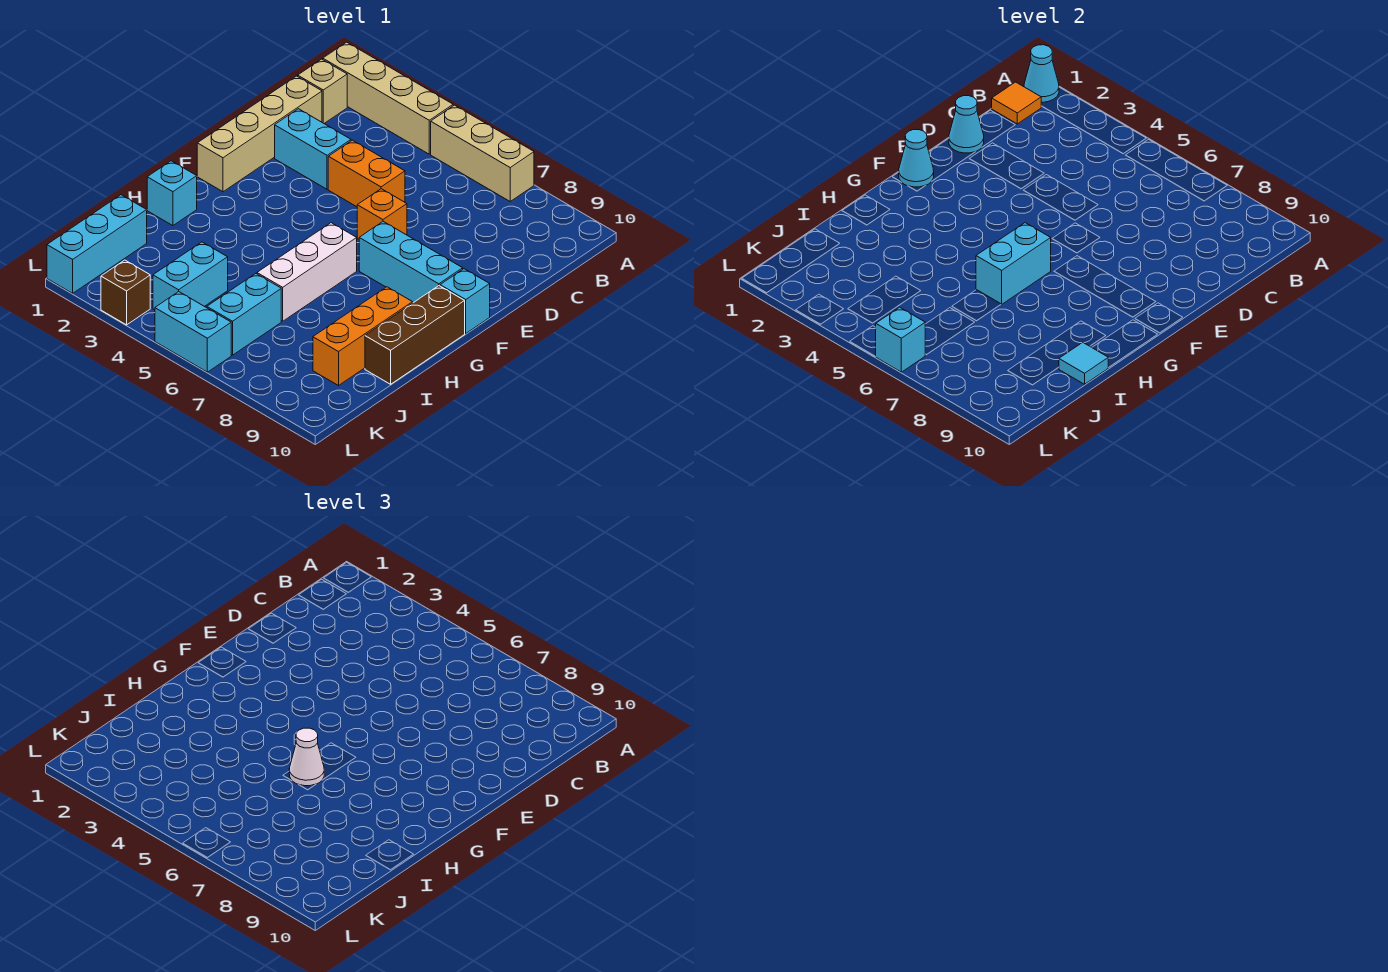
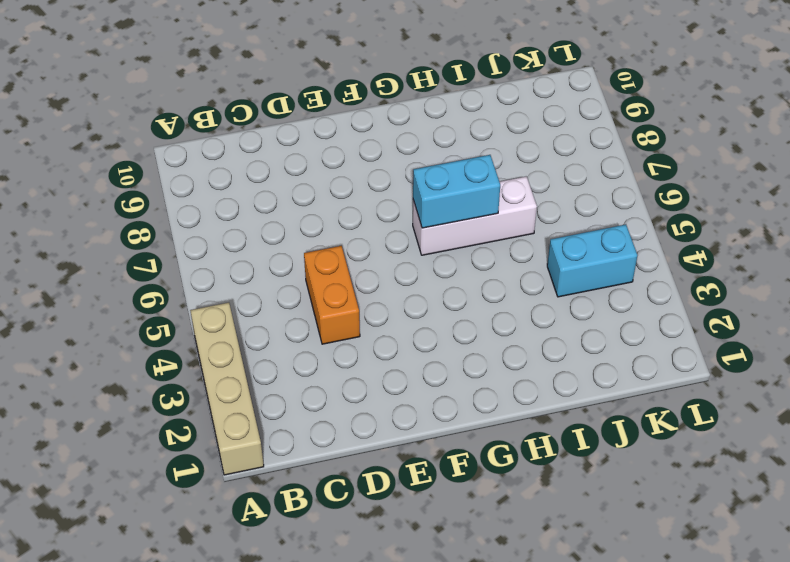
none -> tan 1x3 brick [431,105,534,201]
none -> tan 1x1 brick [298,59,347,123]
none -> tan 1x4 brick [197,76,322,192]

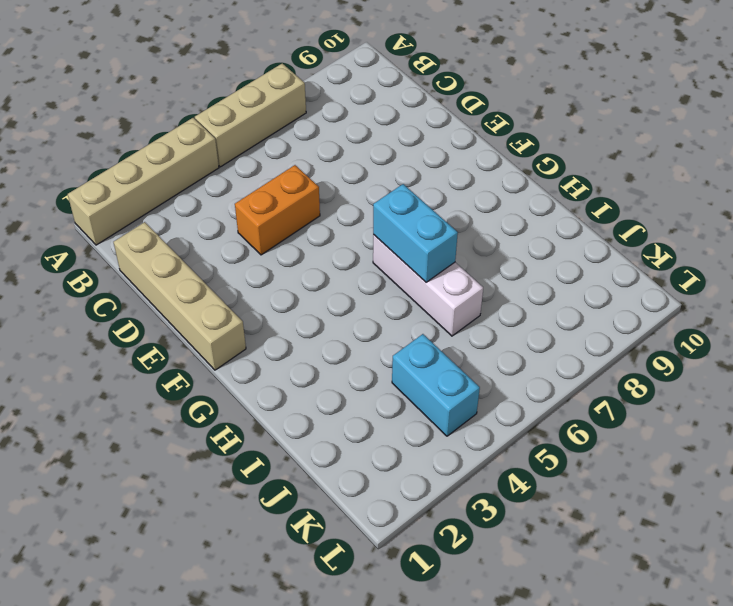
none -> tan 1x1 brick [298,59,347,123]
none -> cyan 1x2 brick [275,109,351,189]
none -> orange 1x1 brick [357,189,407,239]

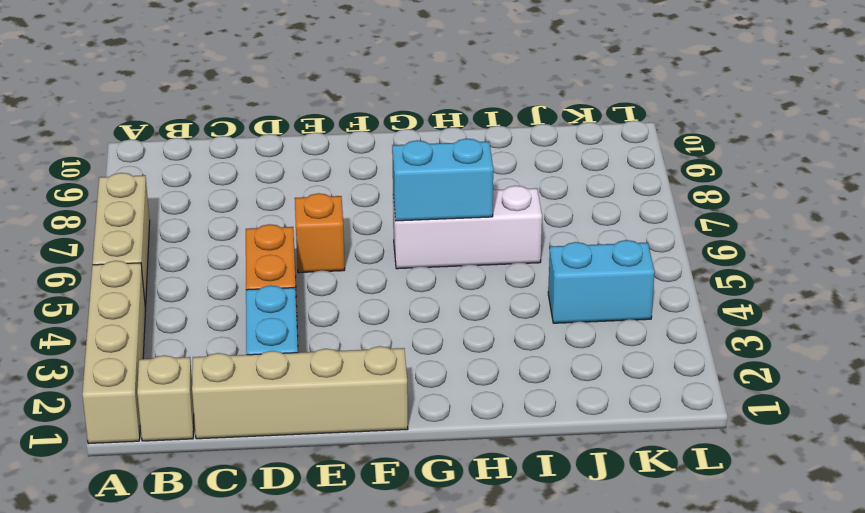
none -> cyan 1x3 brick [359,222,463,303]
none -> cyan 1x1 brick [440,269,490,333]
none -> brown 1x3 brick [365,286,465,384]

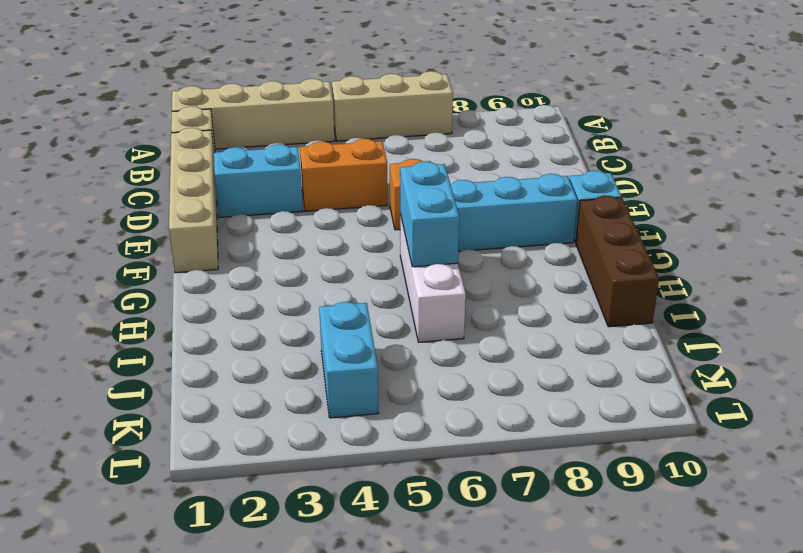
none -> cyan 1x1 brick [147,161,197,226]
none -> orange 1x3 brick [313,287,413,386]
none -> cyan 1x3 brick [47,195,147,293]

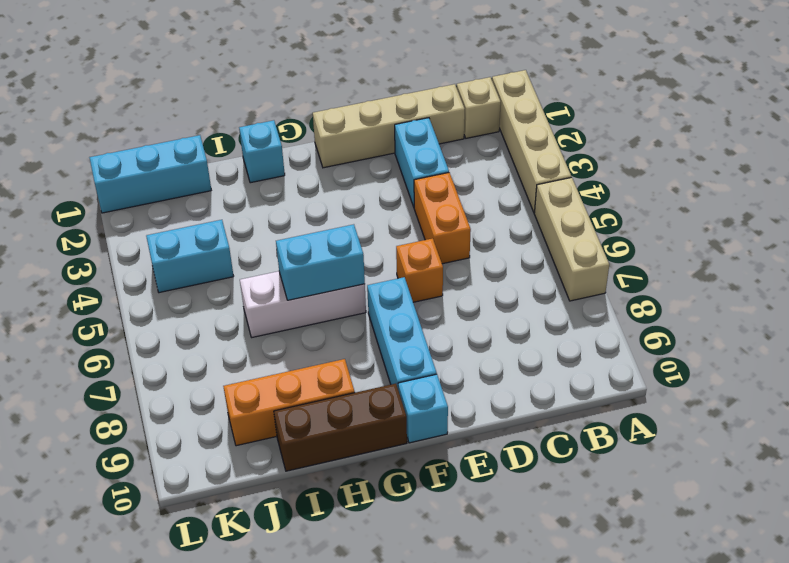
none -> cyan 1x2 brick [207,274,281,355]
none -> brown 1x1 brick [101,260,150,325]
none -> cyan 1x2 brick [155,292,231,372]

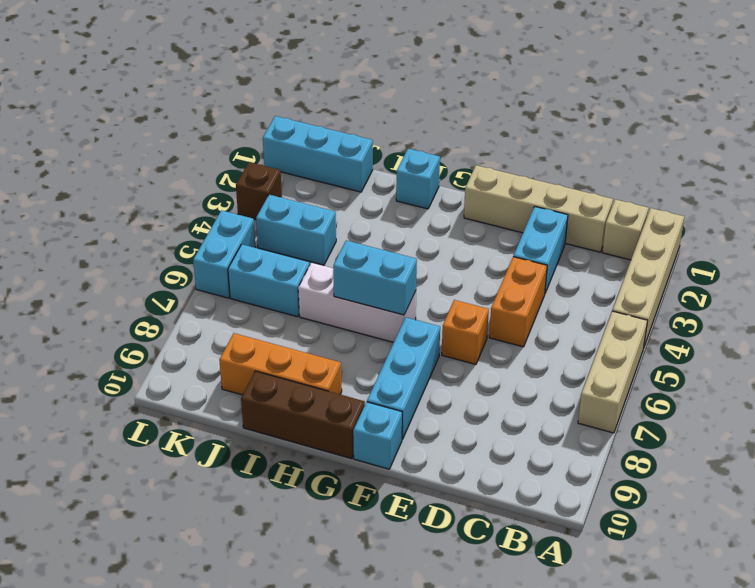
none -> cyan 1x1 cone [1024,45,1059,102]
none -> orange 1x1 tile [992,82,1041,124]
none -> cyan 1x1 cone [949,96,984,153]

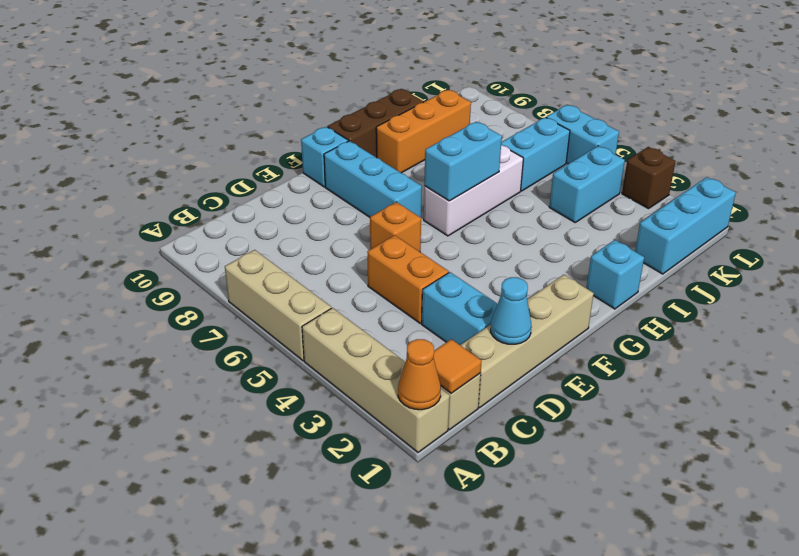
orange 1x1 cone [398,339,441,410] -> cyan 1x1 cone [1024,45,1059,102]
none -> cyan 1x1 cone [899,130,934,187]
none -> cyan 1x1 tile [1059,342,1108,384]
none -> cyan 1x1 brick [875,307,925,372]

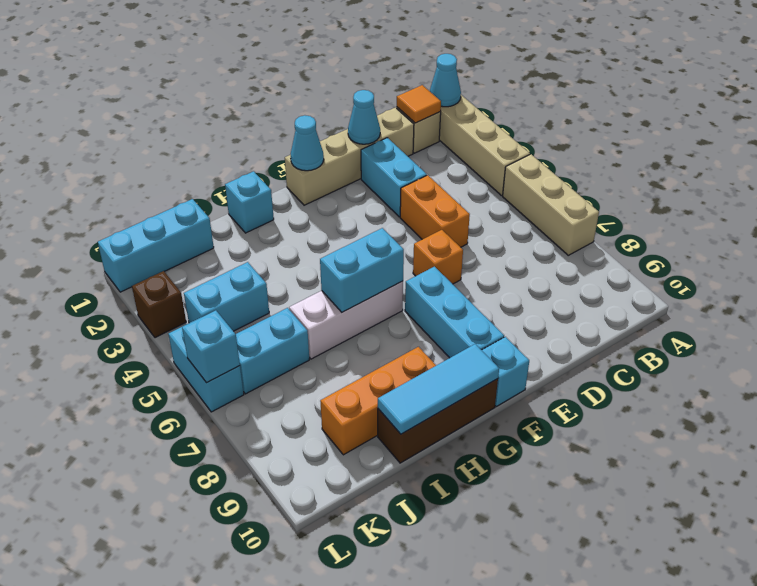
cyan 1x3 tile [378,344,499,434] -> cyan 1x1 tile [1059,342,1108,384]
none -> white 1x1 cone [289,728,324,786]

